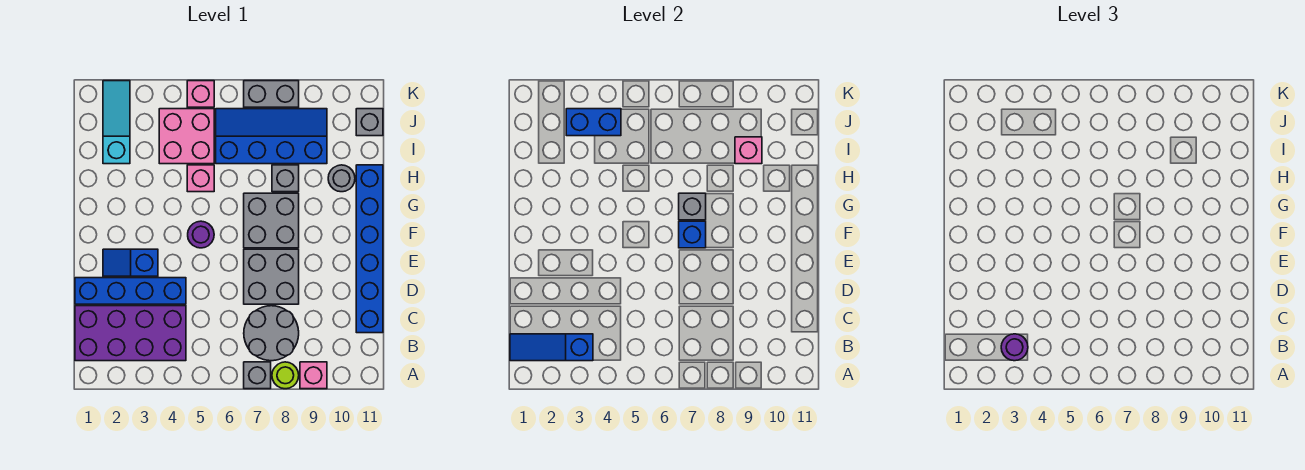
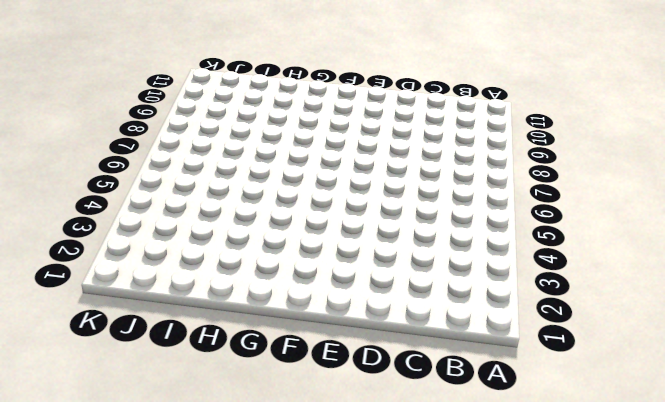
none -> grey 1x1 brick [244,362,271,389]
none -> lime 1x1 round brick [272,362,299,389]
none -> pink 1x1 brick [300,362,327,389]

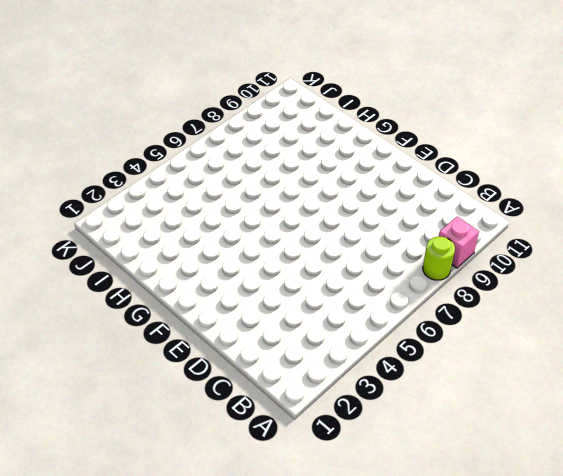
none -> grey 1x1 brick [244,362,271,389]
none -> purple 2x4 brick [75,306,186,361]
none -> grey 2x2 round brick [244,306,299,361]

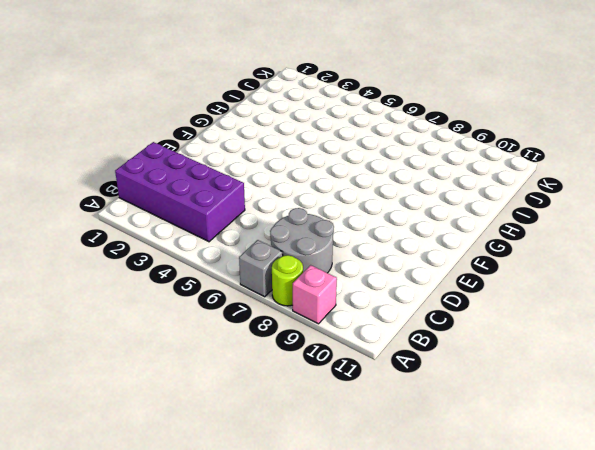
none -> blue 1x6 brick [356,165,383,333]
none -> blue 1x4 brick [75,278,186,304]
none -> grey 2x2 brick [244,249,299,304]

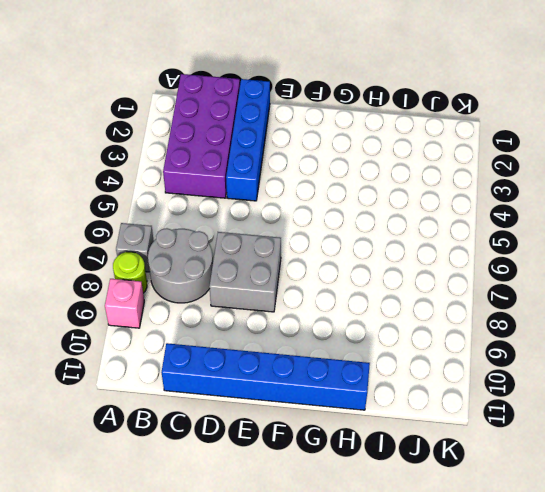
none -> blue 1x2 slope [103,249,158,276]
none -> purple 1x1 round brick [188,221,214,248]
none -> grey 2x2 brick [244,193,299,248]

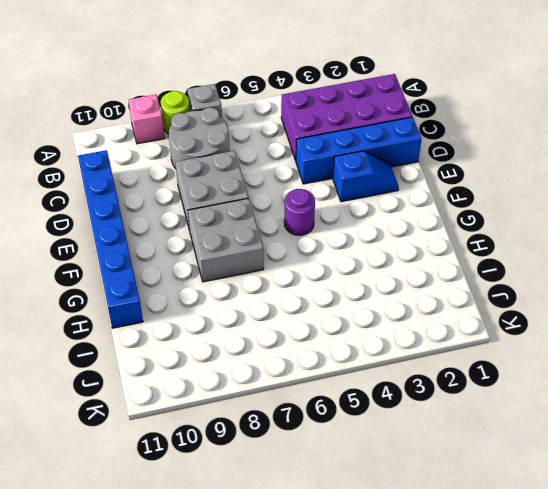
none -> pink 1x1 brick [187,165,214,192]
none -> grey 1x1 brick [272,165,299,192]
none -> grey 1x1 round brick [328,165,355,192]

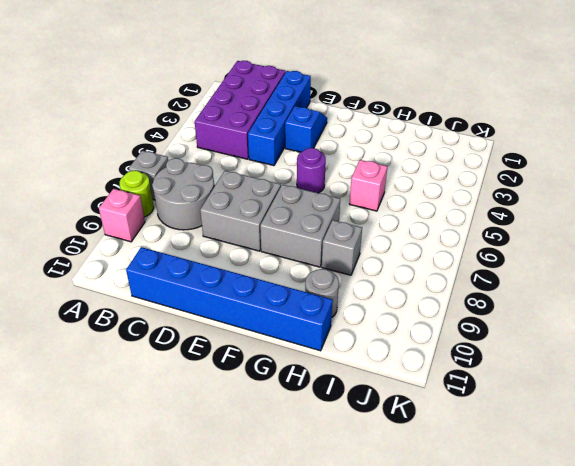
none -> cyan 1x3 slope [103,81,130,164]
none -> pink 2x2 brick [159,109,214,164]
none -> blue 2x4 slope [216,109,327,164]

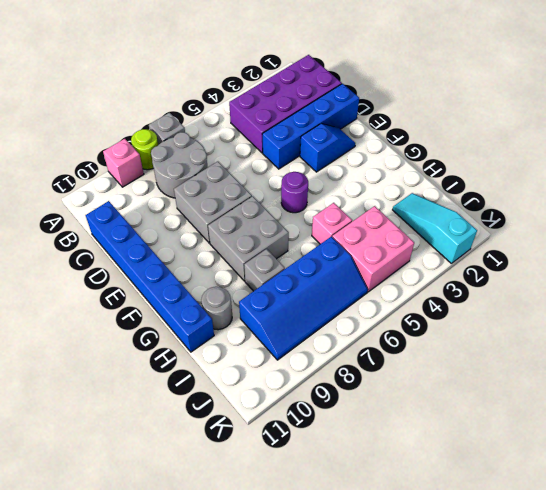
cyan 1x3 slope [393,193,477,263] -> cyan 1x3 slope turned to [103,81,130,164]
none -> grey 1x1 brick [356,109,383,136]
none -> pink 1x1 brick [187,81,214,107]
none -> grey 1x2 brick [244,81,299,107]

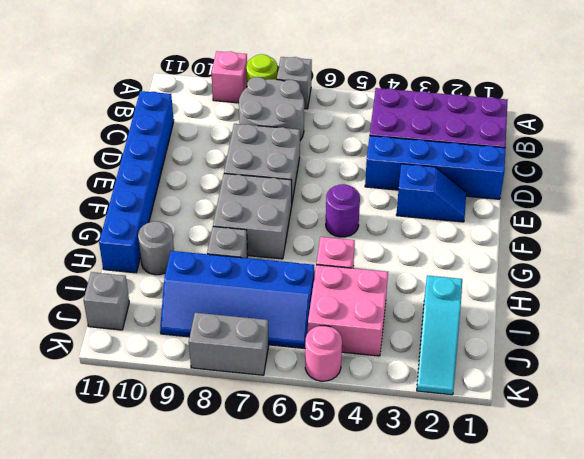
pink 1x1 round brick [305,326,342,381] -> pink 1x1 brick [187,81,214,107]
none -> blue 1x3 slope [510,334,593,361]
none -> blue 1x1 brick [679,221,706,248]
none -> grey 1x1 brick [679,193,706,220]

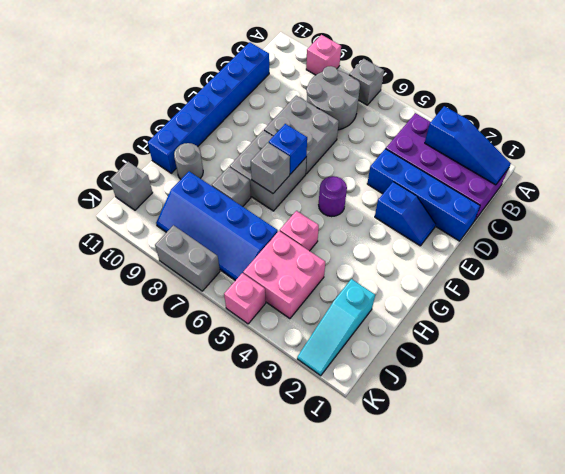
none -> lime 1x1 round brick [272,362,299,389]
none -> pink 1x1 brick [735,137,762,164]
none -> blue 1x2 brick [566,109,621,136]

